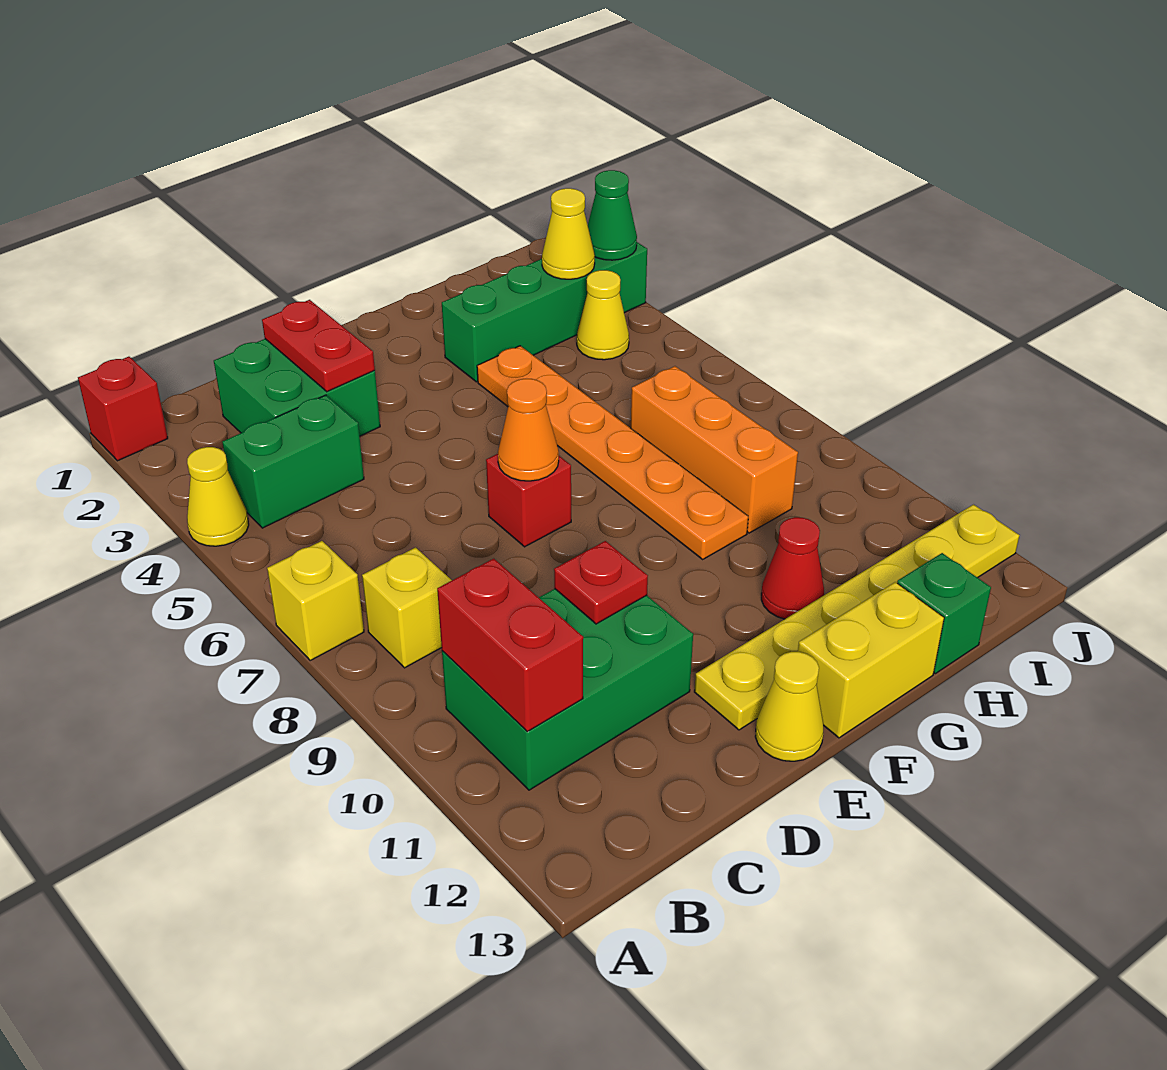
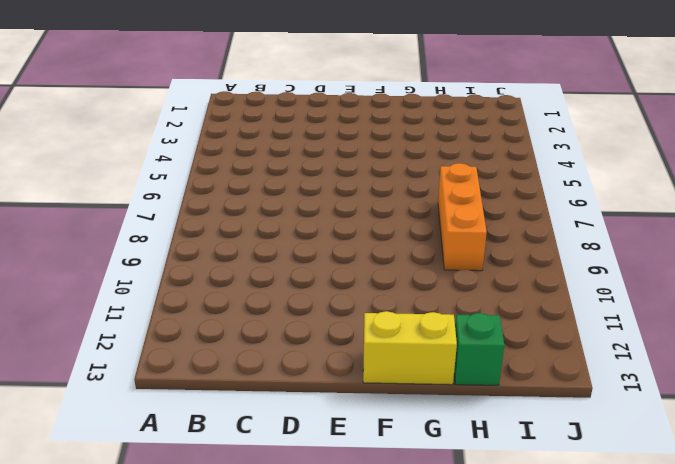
none -> red 1x1 brick [78,357,168,461]
none -> yellow 1x1 cone [187,447,249,546]
none -> yellow 1x1 brick [267,541,364,660]

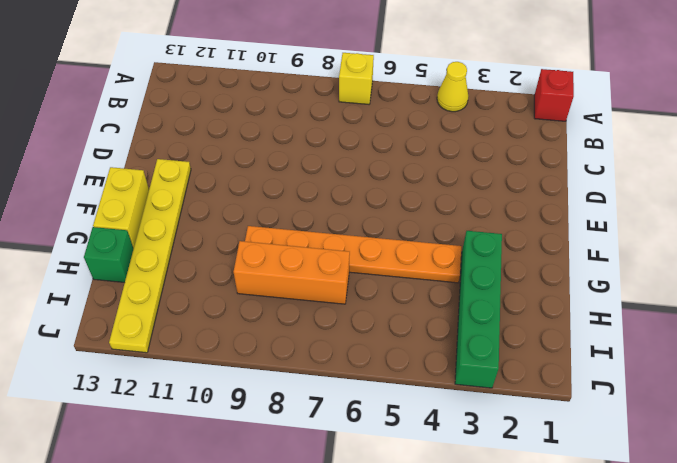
none -> green 1x2 brick [222,395,364,528]
none -> yellow 1x1 brick [362,548,452,668]
none -> green 2x3 brick [442,589,693,790]

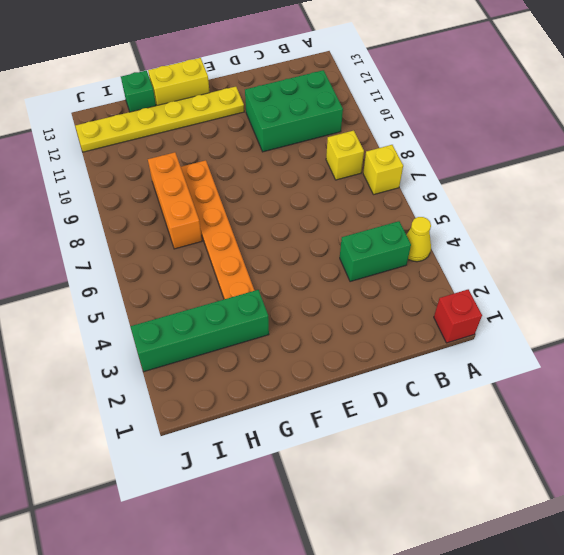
none -> green 2x2 brick [214,339,380,436]
none -> red 1x1 brick [486,454,571,547]
none -> yellow 1x1 cone [755,652,823,761]

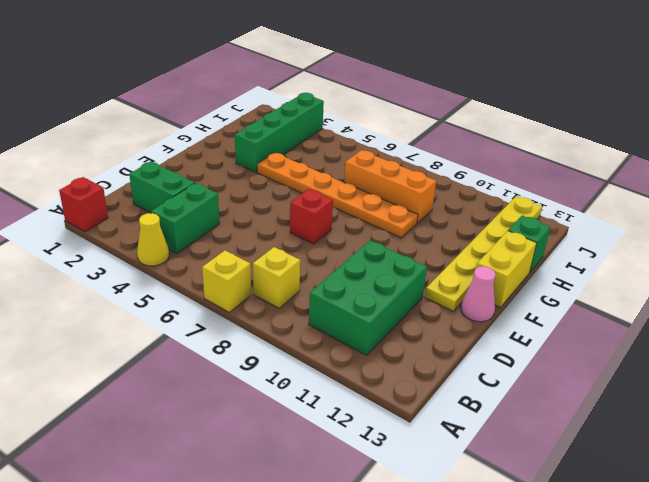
green 1x2 brick [129,161,195,213] -> green 2x2 brick [214,339,380,436]
pink 1x1 cone [461,266,496,322] -> yellow 1x1 cone [755,652,823,761]
none -> red 1x1 cone [761,517,824,619]
none -> yellow 1x1 cone [577,270,629,360]
none -> red 1x2 brick [437,559,583,732]

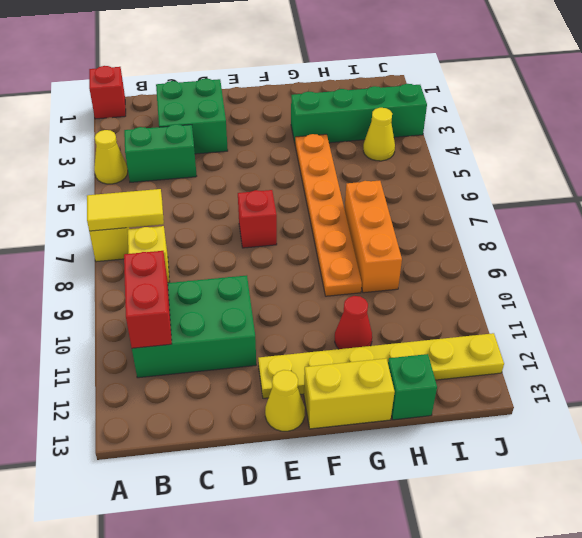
yellow 1x2 tile [87,189,164,231] -> none
none -> red 1x2 plate [262,300,375,392]
none -> red 1x1 plate [554,541,648,624]
none -> orange 1x1 cone [498,379,559,481]

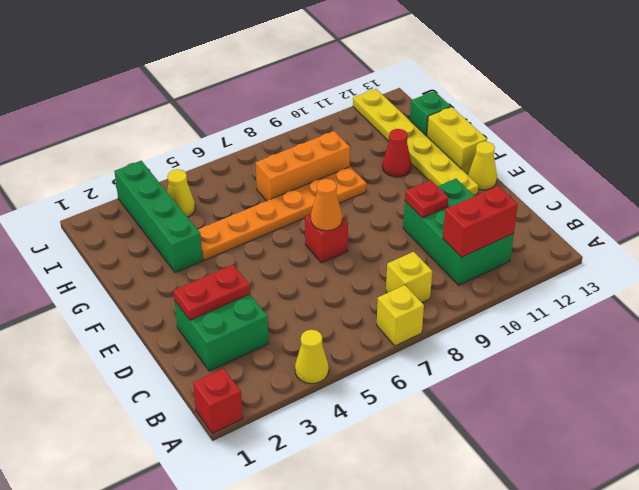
none -> green 1x2 brick [222,395,364,528]
none -> yellow 1x1 cone [542,188,595,279]
none -> green 1x1 cone [588,170,637,260]

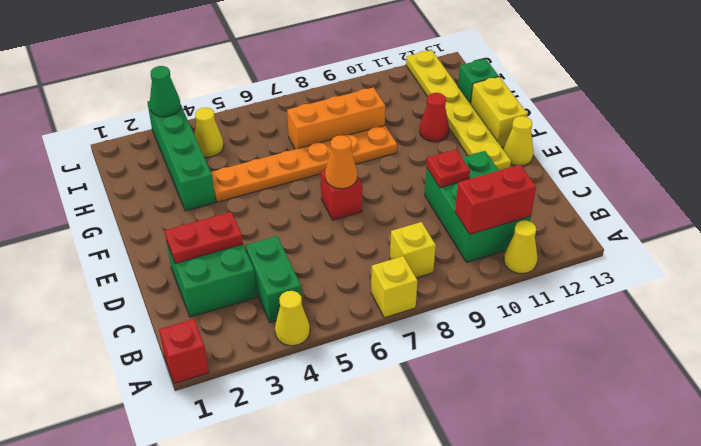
yellow 1x1 cone [504,221,537,274] -> yellow 1x1 cone moved to [542,188,595,279]

